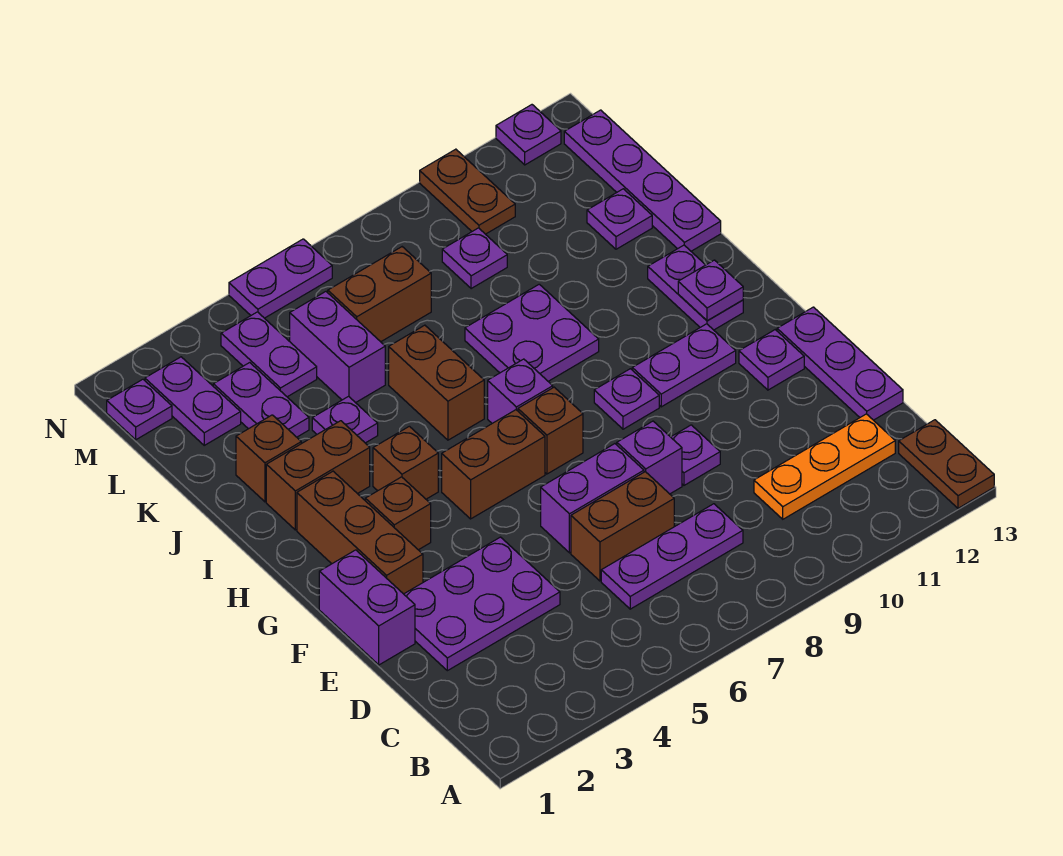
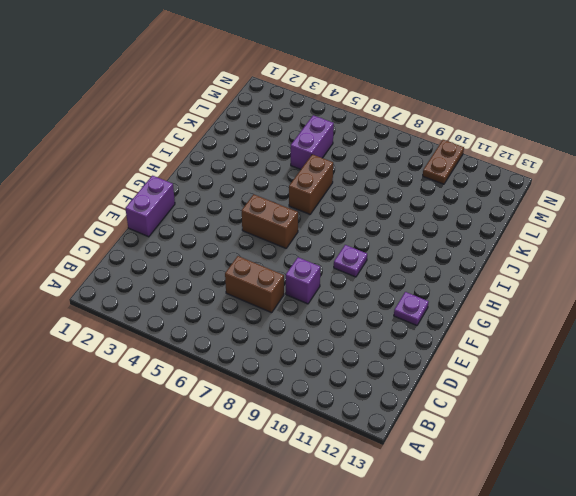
none -> brown 1x2 plate [899,420,994,508]
none -> purple 1x3 plate [601,504,743,609]
none -> orange 1x3 plate [754,414,895,519]
none -> purple 2x3 plate [404,537,560,671]

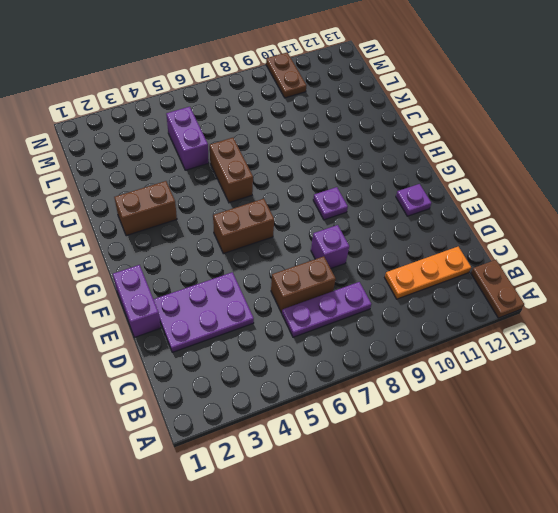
none -> purple 1x3 plate [777,307,903,420]
none -> purple 1x2 brick [541,444,644,553]
none -> purple 1x1 plate [671,425,720,485]
none -> brown 1x3 brick [297,471,423,594]

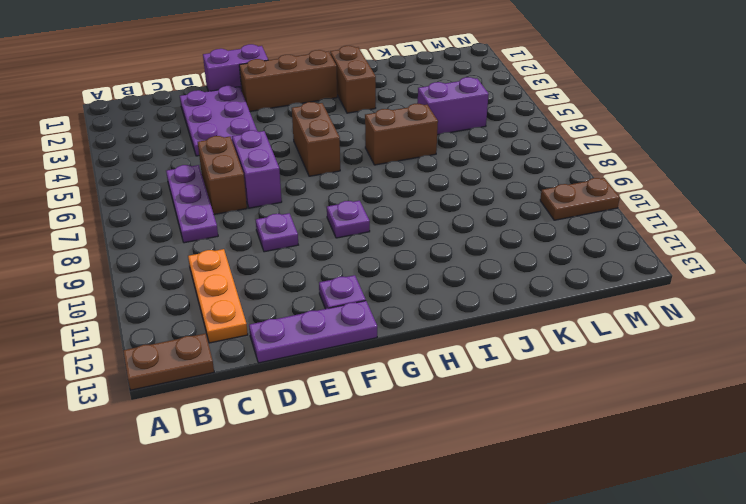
none -> purple 1x1 brick [617,421,682,494]
none -> brown 1x1 brick [365,477,431,550]
none -> brown 1x1 brick [518,387,583,474]
none -> purple 1x2 plate [632,324,736,407]

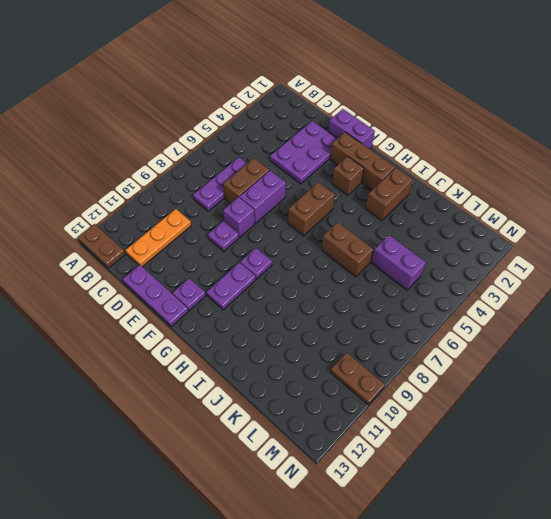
none -> brown 1x1 brick [518,387,583,474]
none -> brown 1x1 brick [373,426,438,499]
none -> purple 1x1 brick [488,359,553,423]
none -> purple 1x2 plate [648,245,743,330]

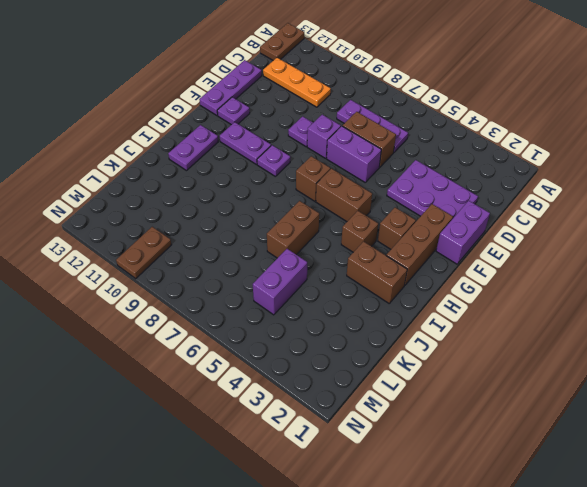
none -> purple 1x1 brick [488,359,553,423]
none -> purple 2x2 plate [465,284,599,381]
none -> brown 1x1 brick [236,415,301,502]
none -> purple 1x1 plate [312,396,378,443]

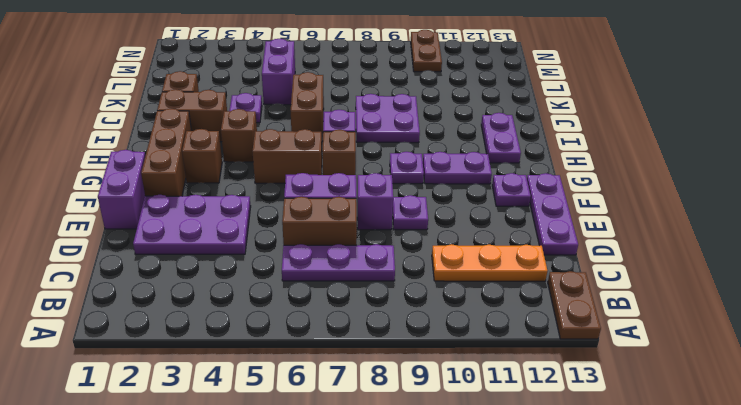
none -> purple 1x4 plate [564,110,721,251]
none -> purple 1x2 plate [213,363,309,437]
none -> purple 1x1 plate [587,189,652,249]
none -> purple 1x2 plate [145,357,241,445]

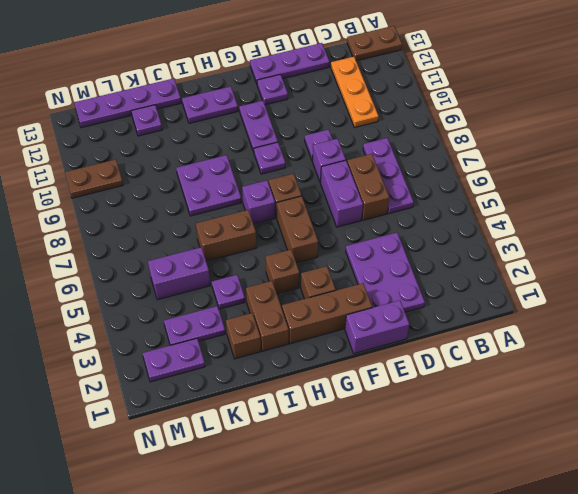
none -> purple 1x2 plate [221,312,317,397]
none -> brown 1x2 brick [328,247,431,342]
none -> purple 1x1 plate [442,228,507,289]
none -> purple 1x1 plate [107,379,172,440]

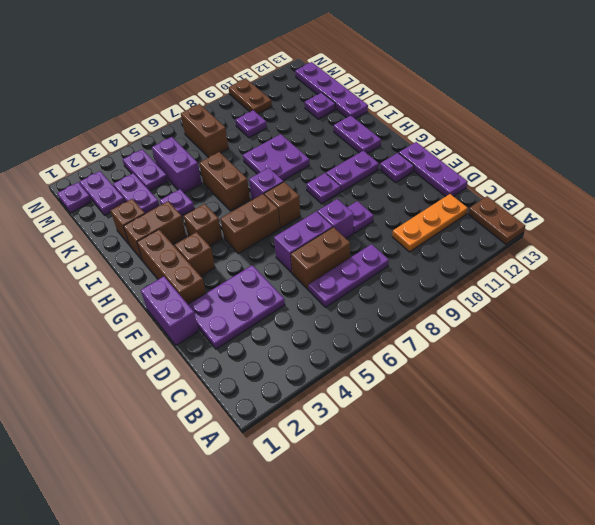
brown 1x2 brick [181,104,229,158] -> brown 1x2 brick turned to [328,247,431,342]
none -> purple 1x2 plate [229,239,332,318]
none -> purple 1x1 plate [496,105,561,165]
none -> purple 1x1 plate [678,260,743,321]

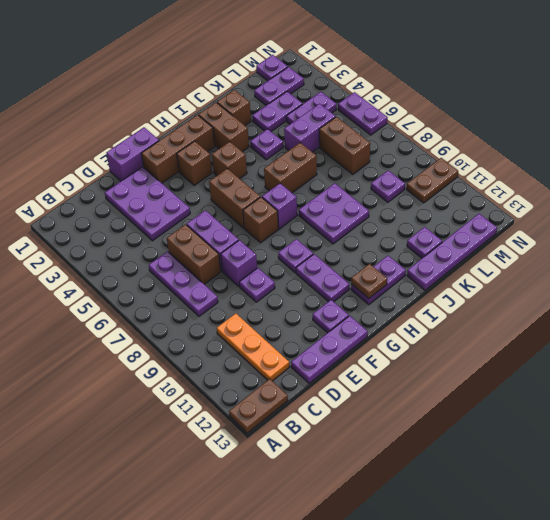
brown 1x1 plate [351,264,387,298] -> purple 1x1 plate [678,260,743,321]
none -> purple 1x1 plate [496,105,561,165]

